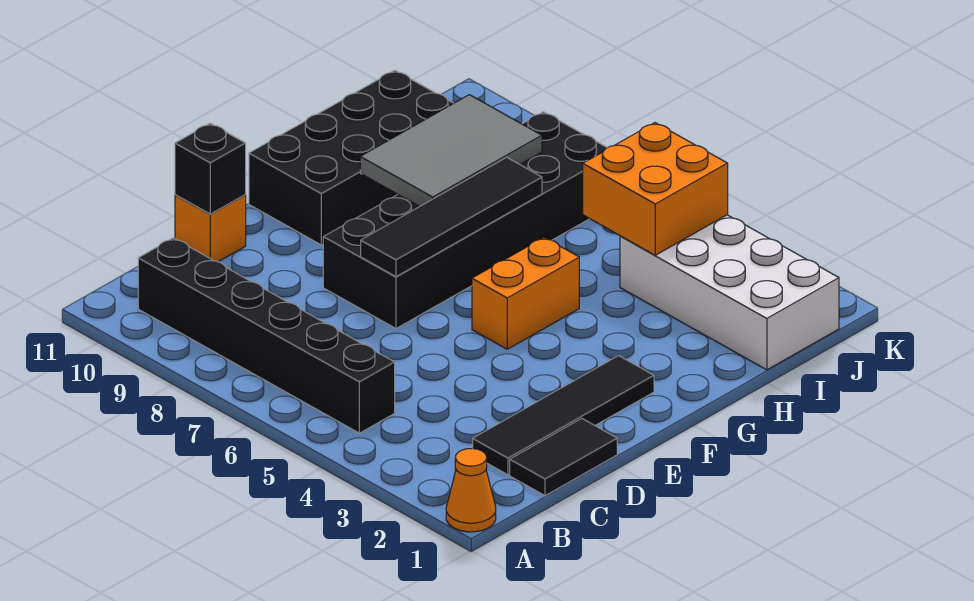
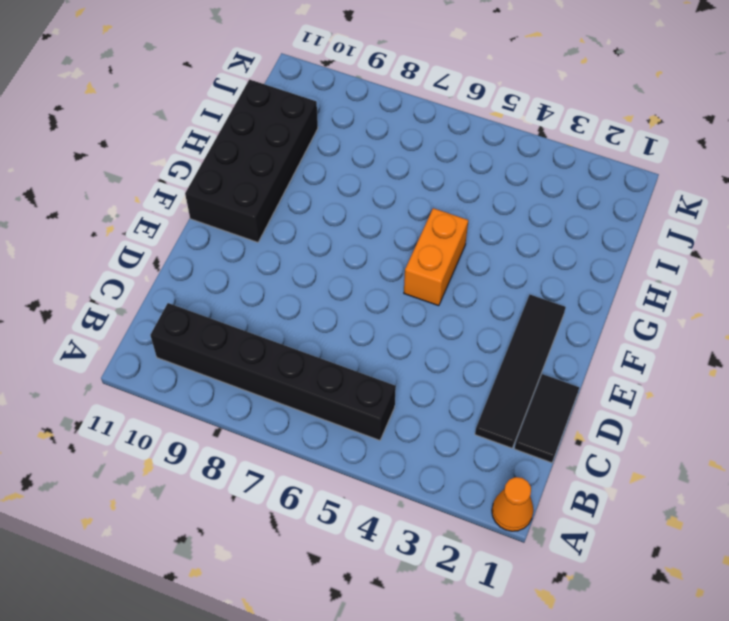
none -> orange 1x1 brick [175,195,246,262]
none -> black 2x6 brick [323,112,607,328]
none -> white 2x4 brick [620,215,839,370]

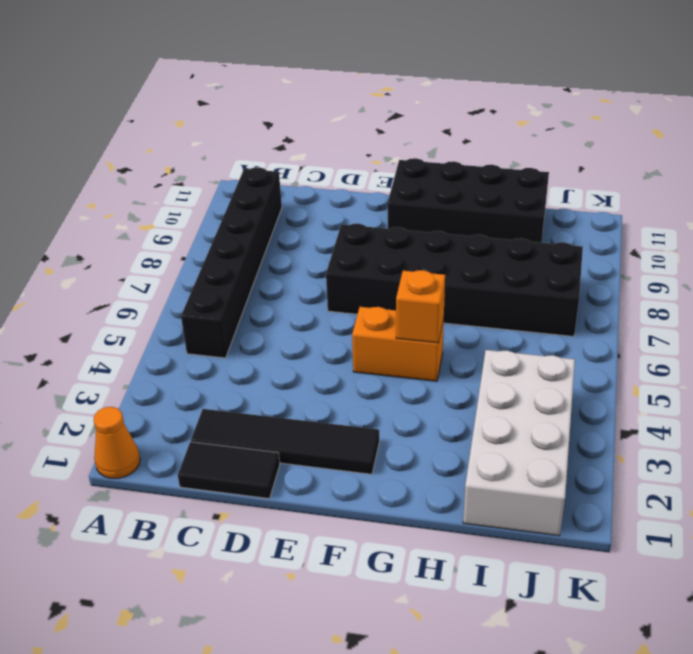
orange 1x1 brick [396,270,445,343] -> orange 1x1 brick moved to [175,195,246,262]
none -> black 1x1 brick [175,123,246,214]
none -> black 1x4 tile [361,157,542,277]
none -> grey 2x3 tile [360,95,542,207]

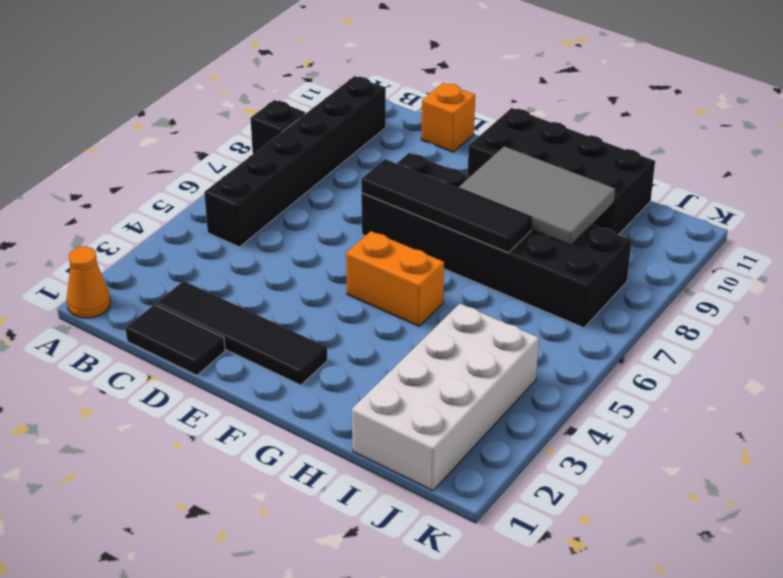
black 1x1 brick [250,100,305,154] -> black 1x1 brick moved to [175,123,246,214]
none -> orange 2x2 brick [583,123,728,255]

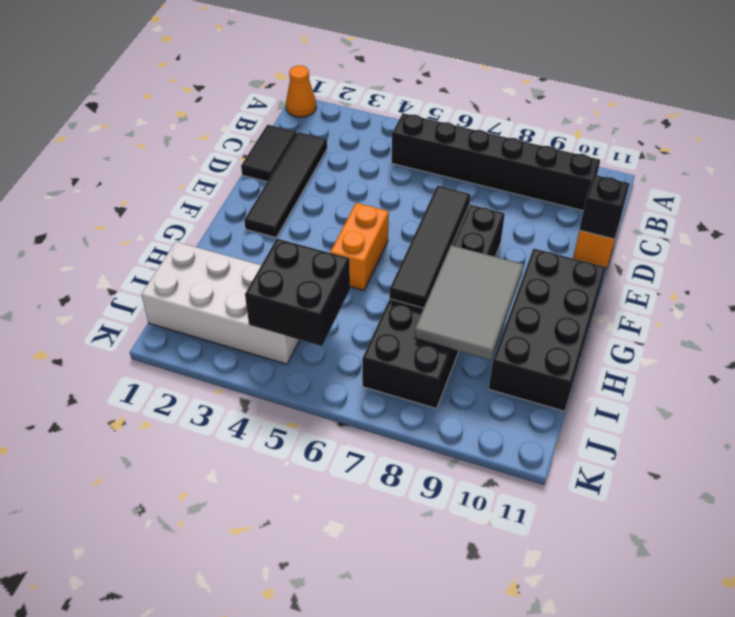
black 2x2 brick [245,239,350,346] -> orange 2x2 brick [583,123,728,255]

